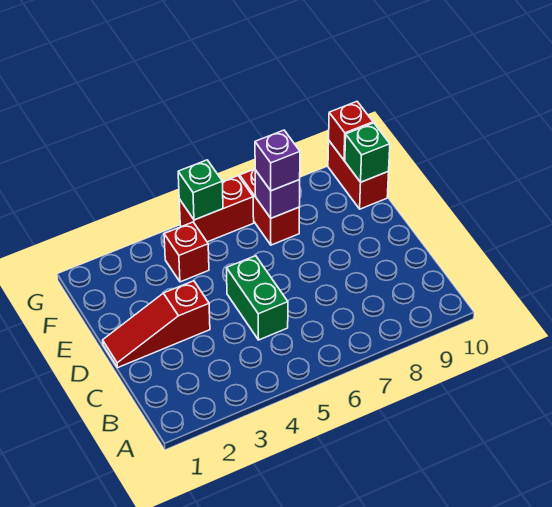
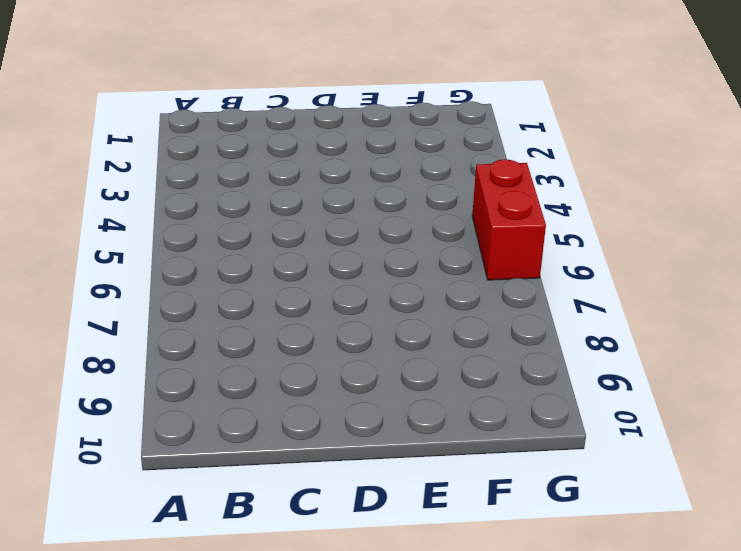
none -> green 1x2 brick [227,256,288,340]
none -> red 1x3 slope [103,281,210,368]

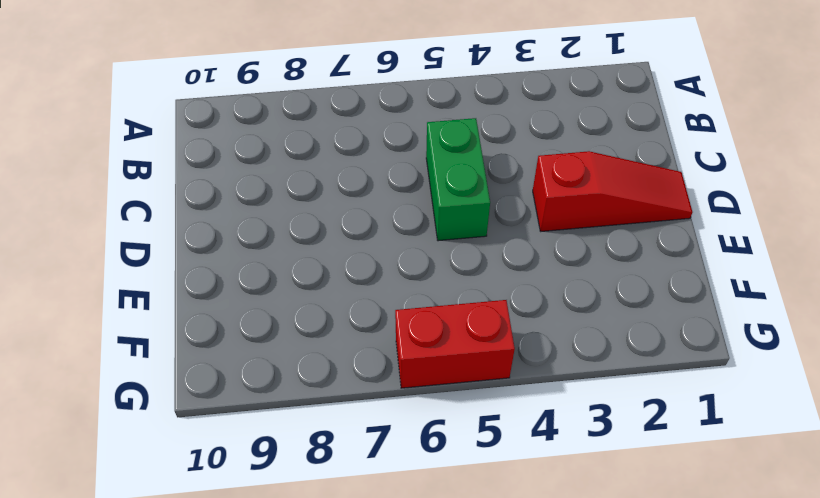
none -> red 1x1 brick [164,222,209,282]
none -> red 1x2 brick [240,169,299,245]

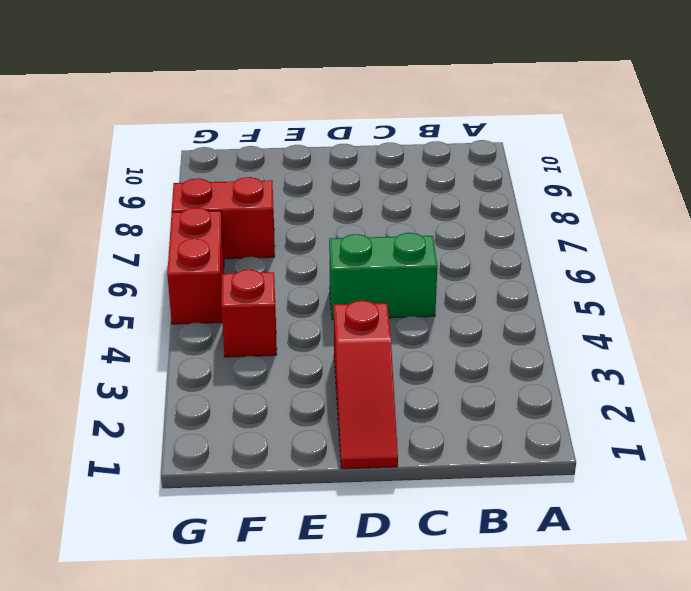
none -> red 1x2 brick [328,141,389,209]
none -> purple 1x1 brick [255,170,300,218]

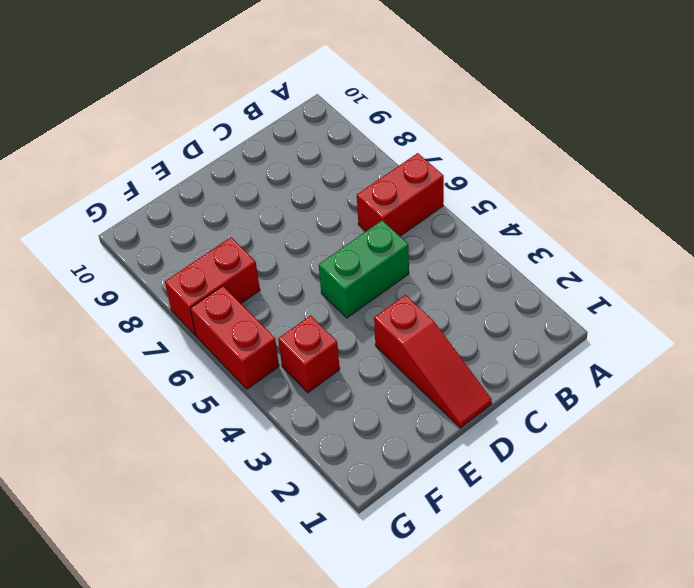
red 1x2 brick [357,153,444,236] -> red 1x2 brick moved to [328,141,389,209]
none -> purple 1x1 brick [255,170,300,218]
none -> green 1x1 brick [345,123,390,182]

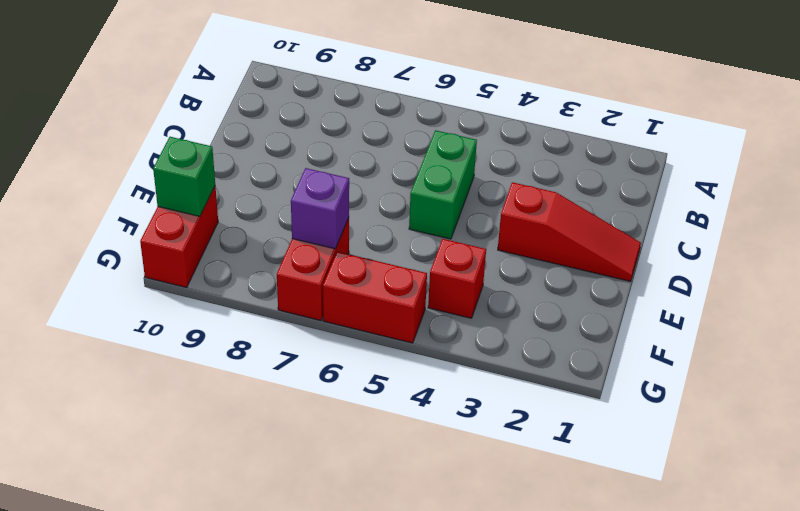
none -> green 1x1 brick [178,160,223,220]
none -> red 1x1 brick [329,102,373,160]

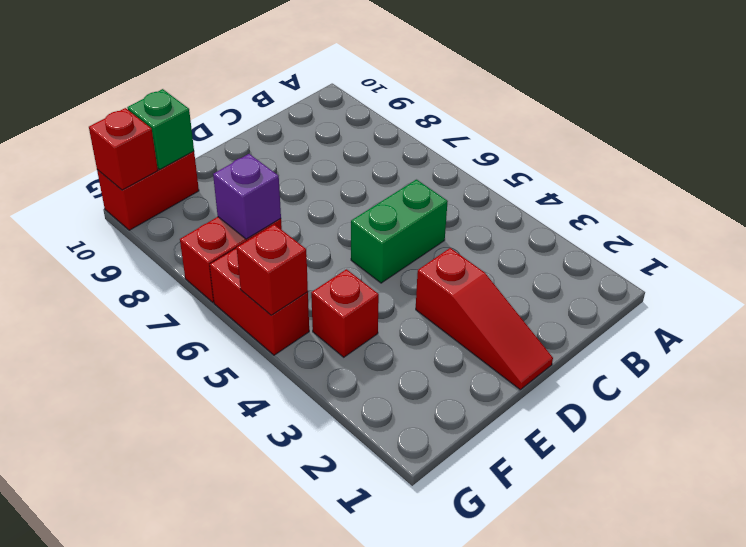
red 1x1 brick [237,224,308,315] -> green 1x1 brick [178,160,223,220]
none -> purple 1x1 brick [255,130,300,191]

